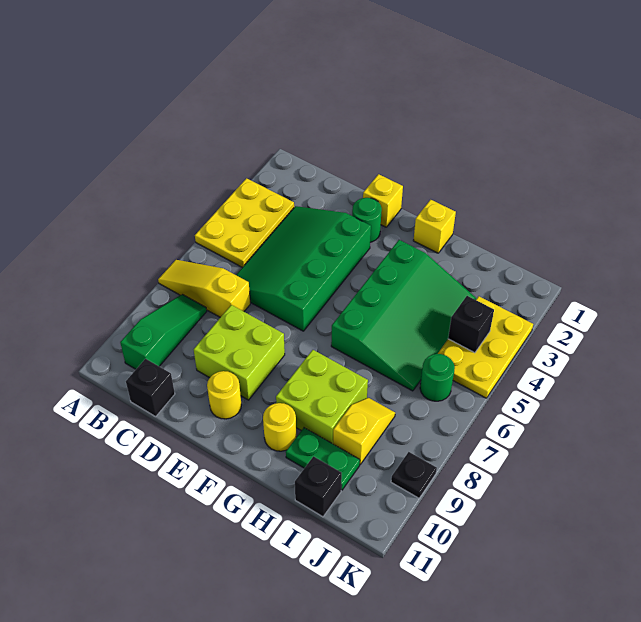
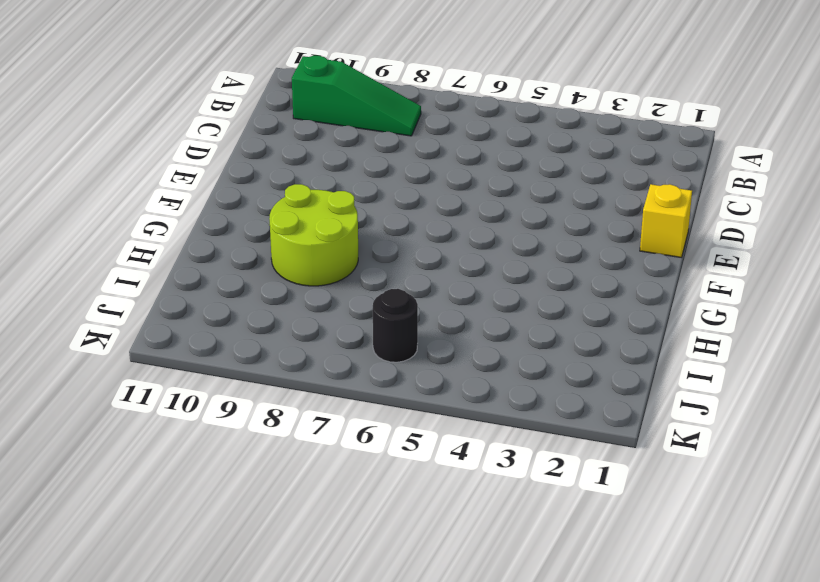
lime 2x2 round brick [269,184,358,286] -> lime 2x2 brick [276,350,368,444]
black 1x1 round brick [373,289,418,362] -> green 1x1 round brick [420,354,455,401]
none -> yellow 2x3 plate [195,178,294,267]
none -> yellow 1x3 slope [158,260,250,317]
none -> green 3x4 slope [236,206,371,331]

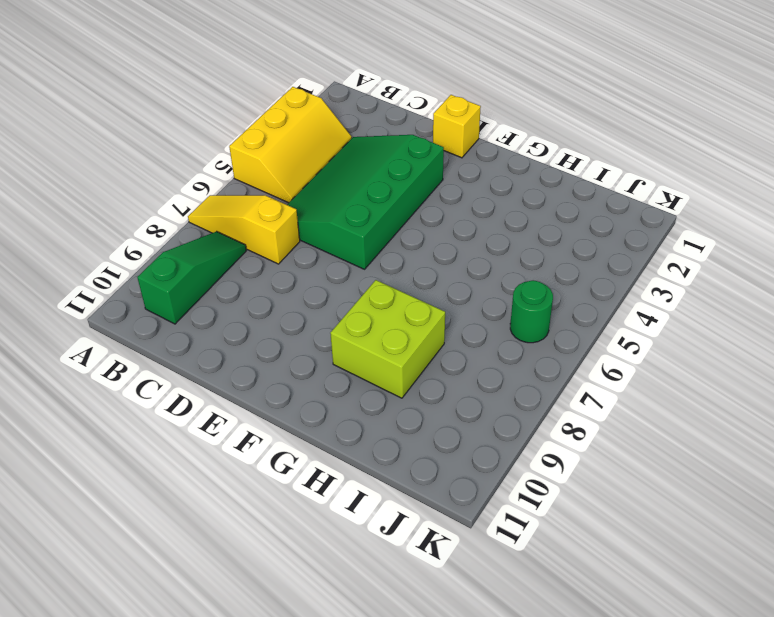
yellow 2x3 slope [229,87,352,203] -> yellow 2x3 plate [195,178,294,267]
none -> black 1x1 brick [126,359,175,417]
none -> lime 2x2 brick [194,305,285,400]
none -> green 1x1 round brick [352,198,382,242]

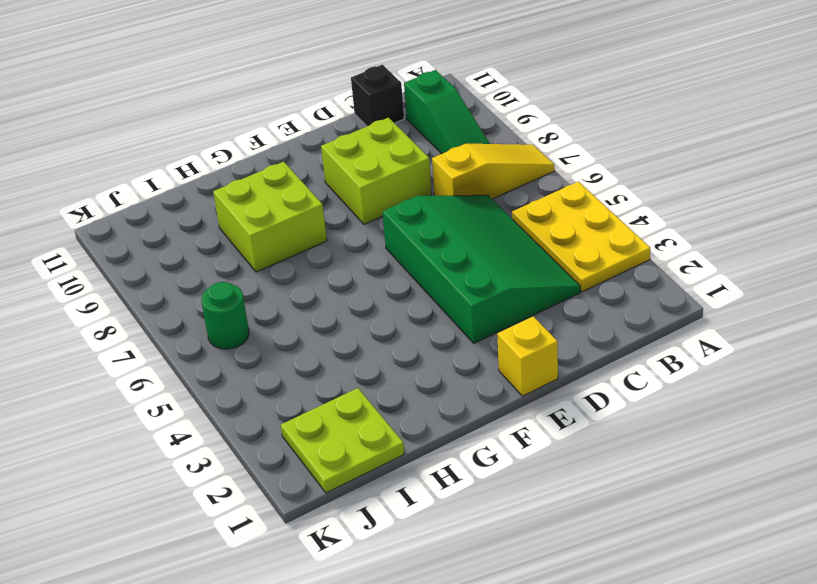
lime 2x2 plate [281,388,404,493] -> none
none -> green 1x1 round brick [352,198,382,242]
none -> yellow 1x1 round brick [207,371,241,419]
none -> yellow 1x1 brick [413,200,456,253]

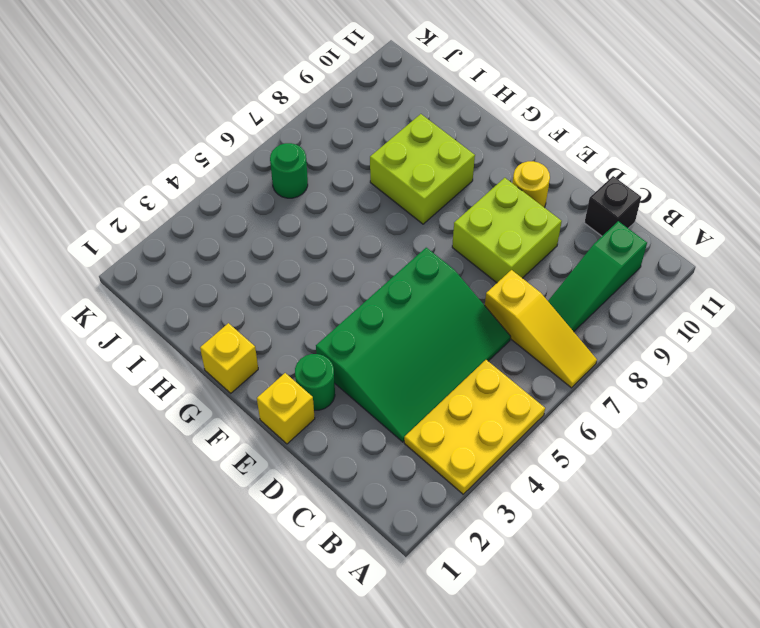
none -> green 3x4 slope [331,240,477,391]
none -> yellow 1x1 round brick [263,403,296,451]
none -> green 1x2 plate [286,428,360,490]

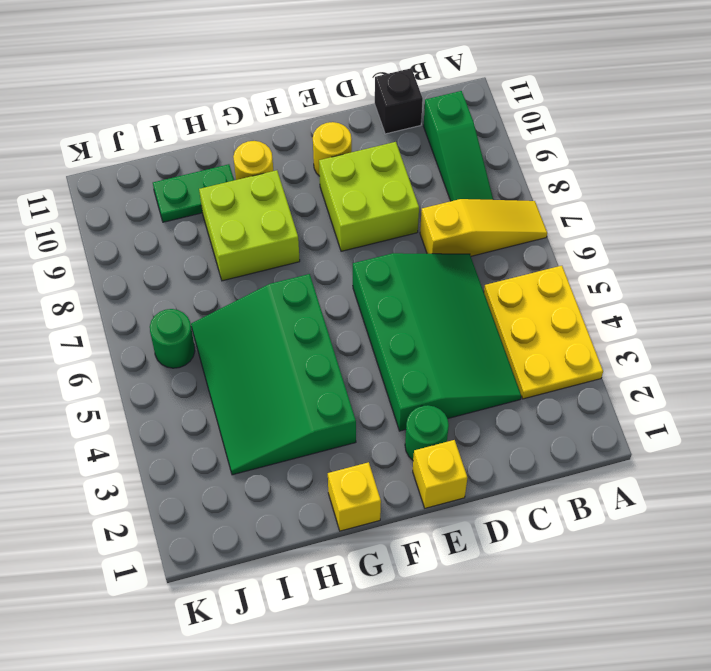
none -> yellow 1x2 slope [333,398,395,464]
none -> black 1x1 brick [295,456,342,517]
none -> yellow 2x3 plate [438,296,533,398]

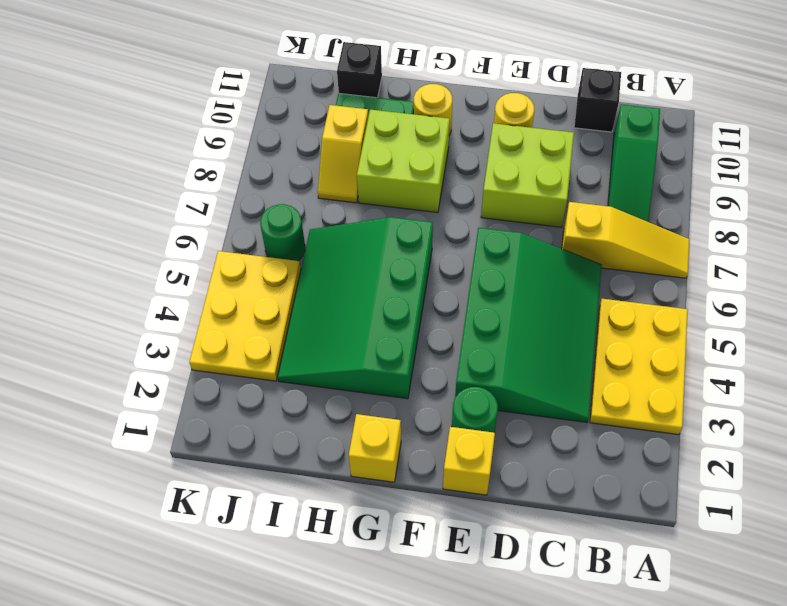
none -> black 1x1 plate [391,452,437,498]
none -> black 1x1 brick [448,296,494,353]

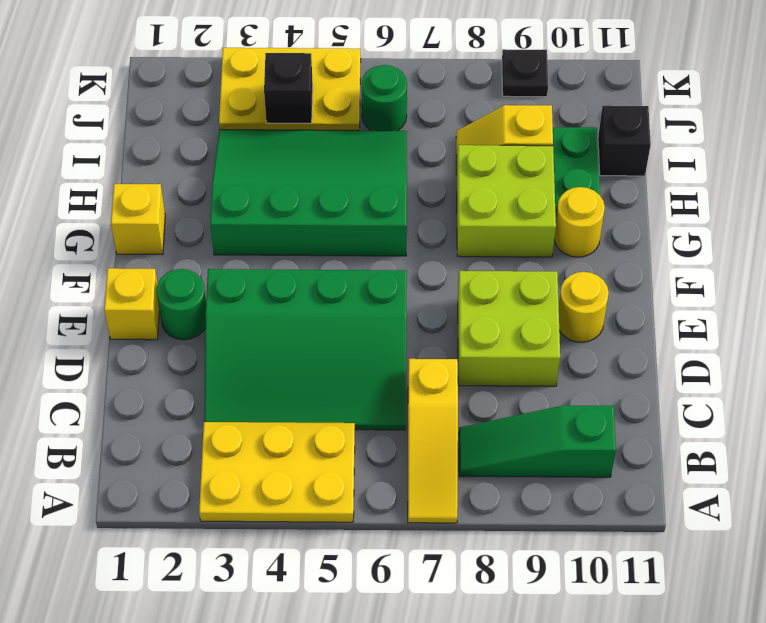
none -> black 1x1 brick [126,359,175,417]

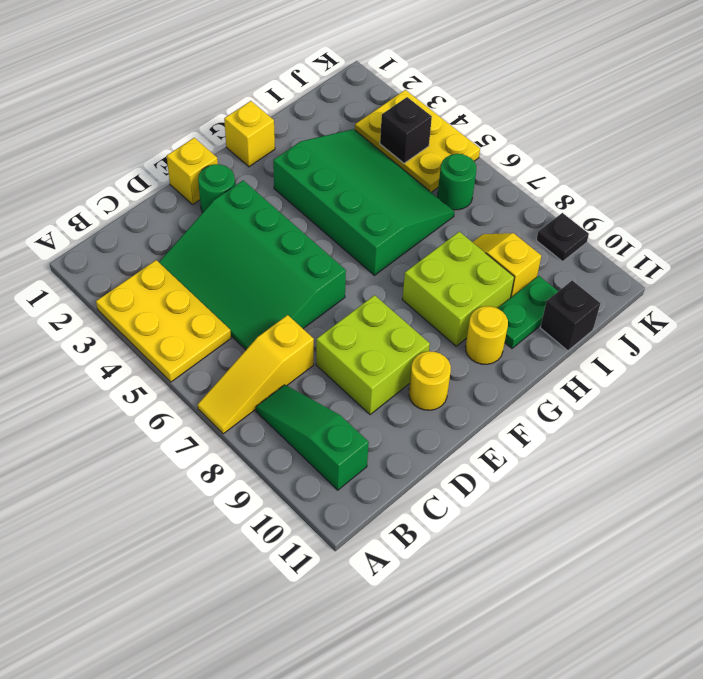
none -> black 1x1 brick [126,359,175,417]

